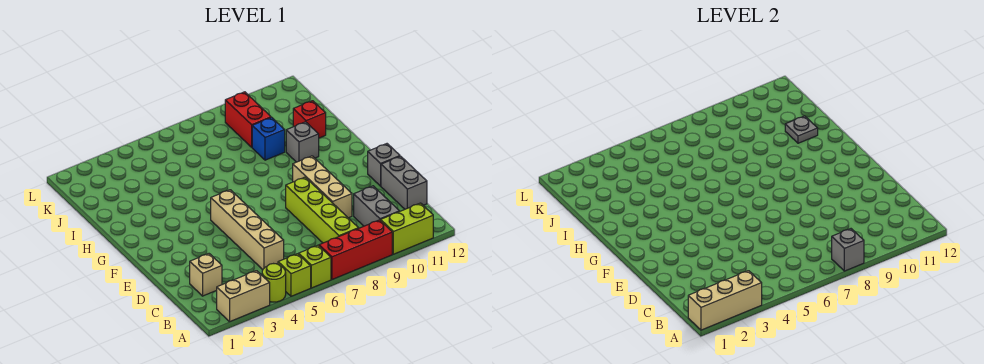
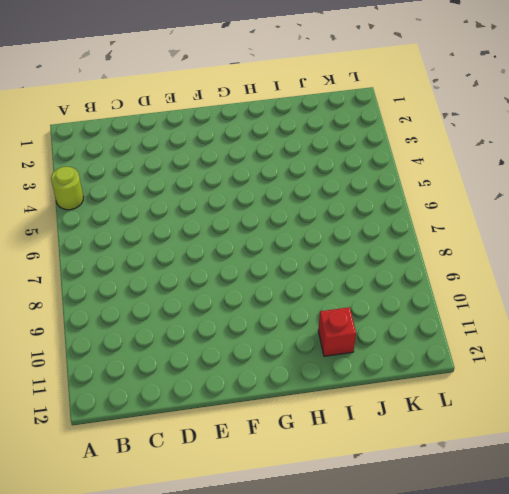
none -> tan 1x2 brick [217,271,270,322]
none -> lime 1x1 brick [278,254,311,296]
none -> lime 1x1 brick [299,245,331,288]

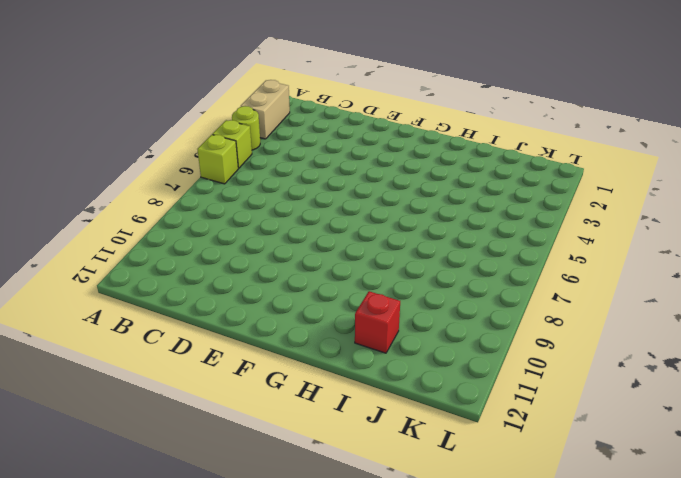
none -> red 1x3 brick [319,220,392,279]
none -> lime 1x2 brick [381,203,433,254]
none -> lime 1x4 brick [286,177,359,243]

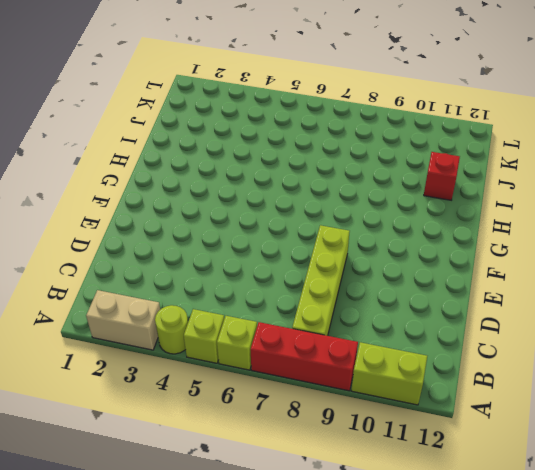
none -> grey 1x2 brick [354,186,399,226]
none -> tan 1x1 brick [190,254,222,296]
none -> tan 1x4 brick [211,190,284,269]

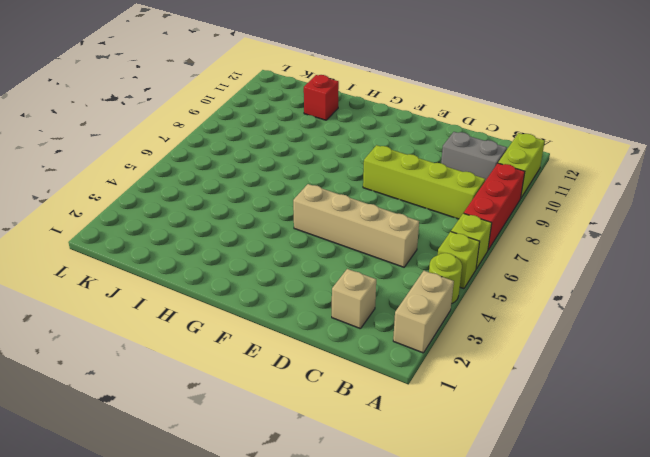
none -> grey 1x2 brick [381,156,427,209]
none -> tan 1x3 brick [293,156,352,218]
none -> grey 1x1 brick [368,144,400,186]

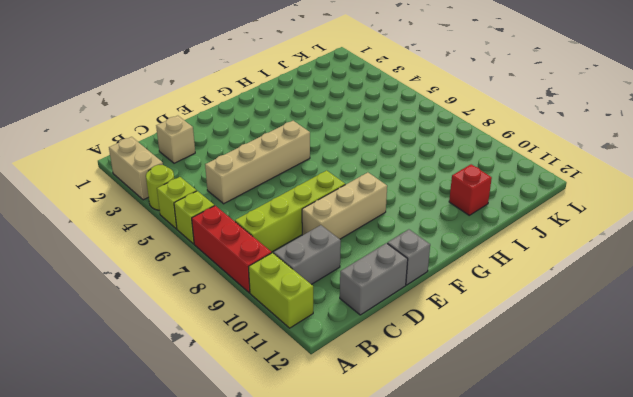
none -> grey 1x1 brick [286,122,319,162]
none -> blue 1x1 brick [252,117,285,160]
none -> red 1x2 brick [225,92,271,147]

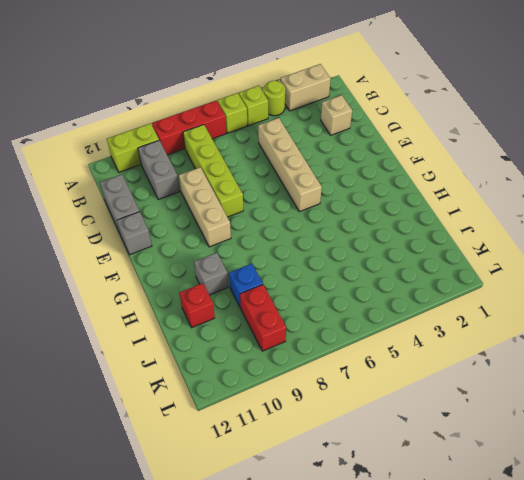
none -> tan 1x3 brick [688,271,762,330]
none -> grey 1x1 brick [832,229,864,271]
none -> grey 1x1 plate [785,116,818,143]

